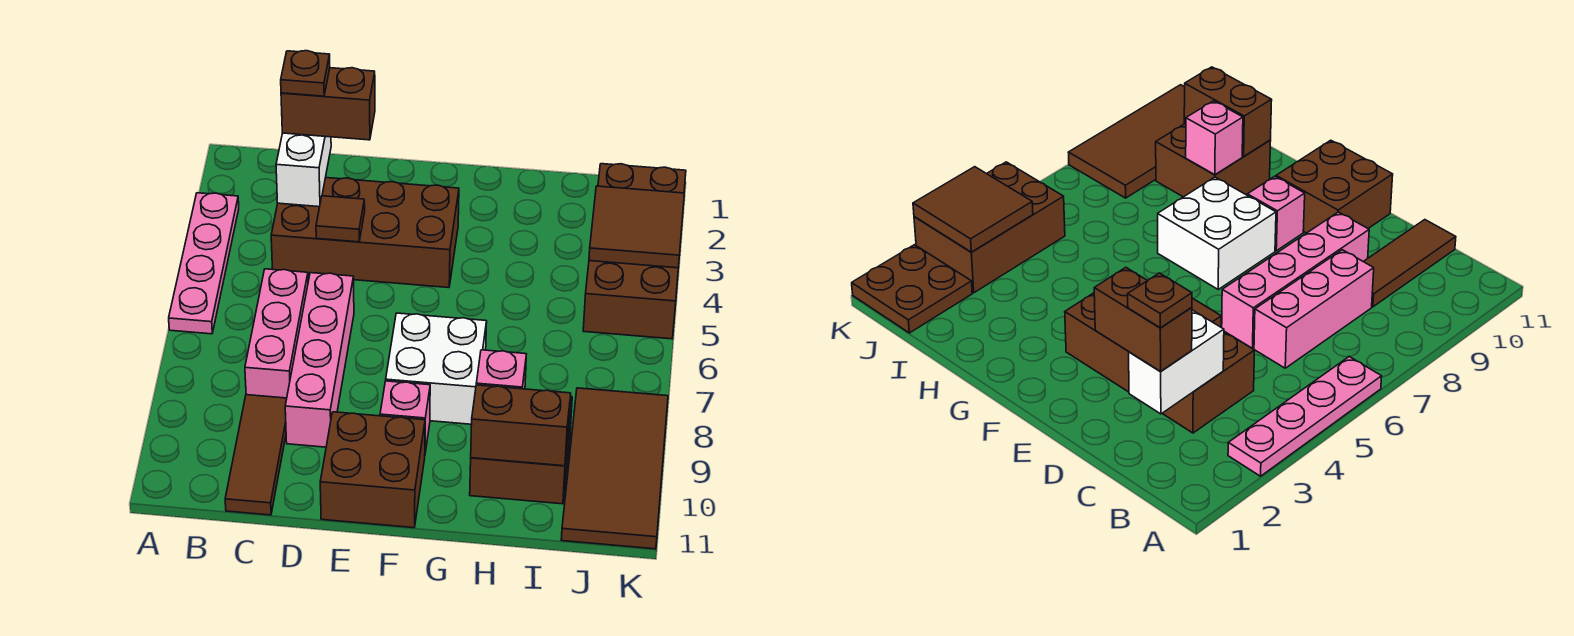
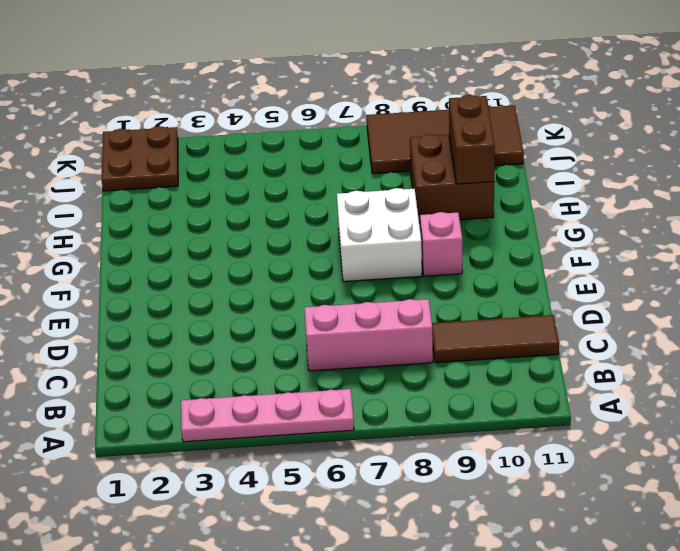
none -> brown 2x4 brick [271,178,459,288]
none -> pink 1x4 brick [285,273,354,447]
none -> brown 2x2 brick [320,412,425,528]

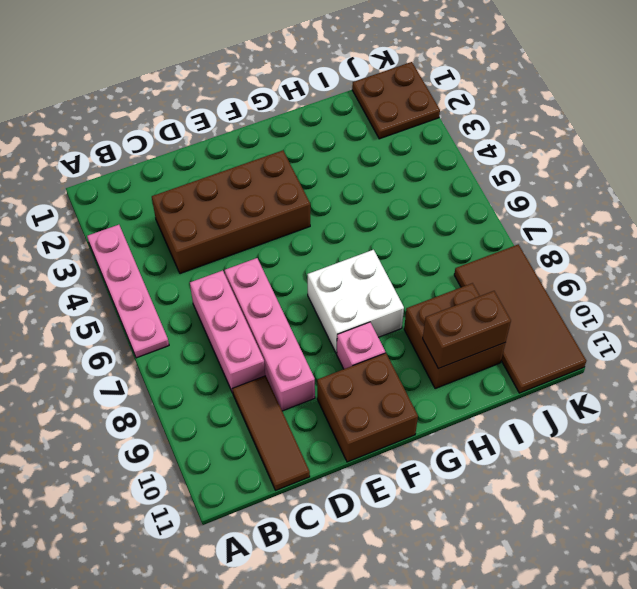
none -> brown 2x3 brick [583,261,678,339]
none -> white 1x2 brick [276,133,331,207]
none -> brown 1x1 tile [316,196,365,242]

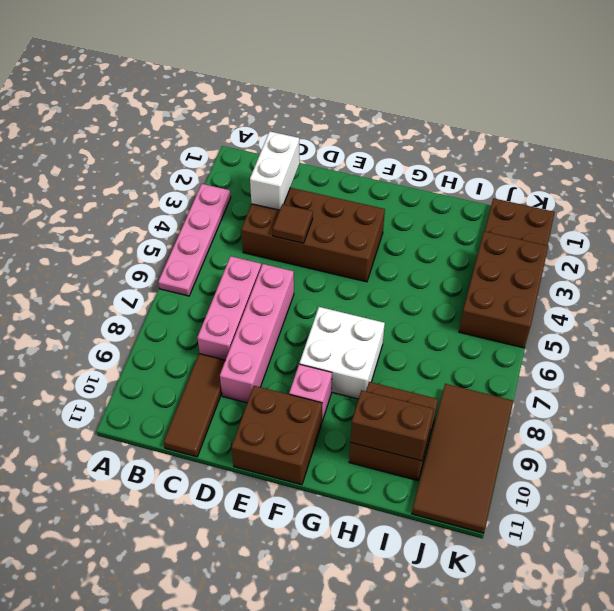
none -> pink 1x1 brick [476,350,526,389]
none -> brown 2x2 tile [589,186,684,268]
none -> brown 1x2 brick [281,68,375,140]

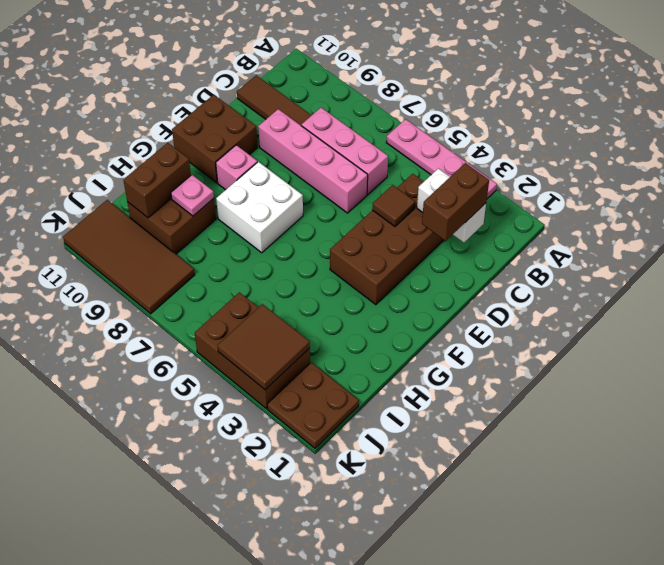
pink 1x1 plate [171,175,214,216] -> pink 1x1 brick [476,350,526,389]
none -> brown 1x1 plate [281,51,330,96]

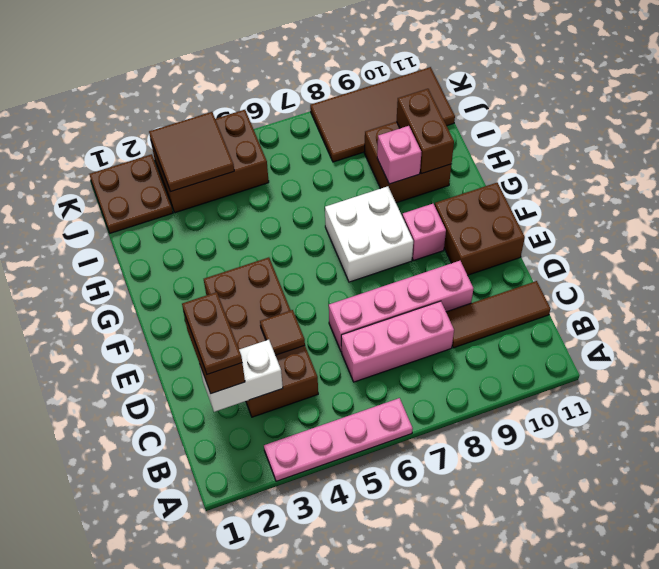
brown 1x2 plate [182,292,242,374] -> brown 1x1 plate [281,51,330,96]

